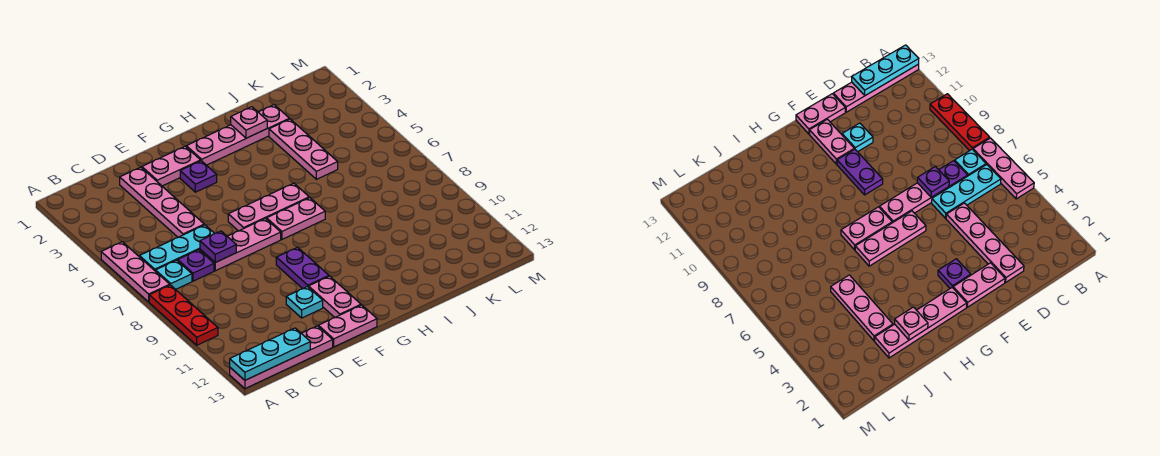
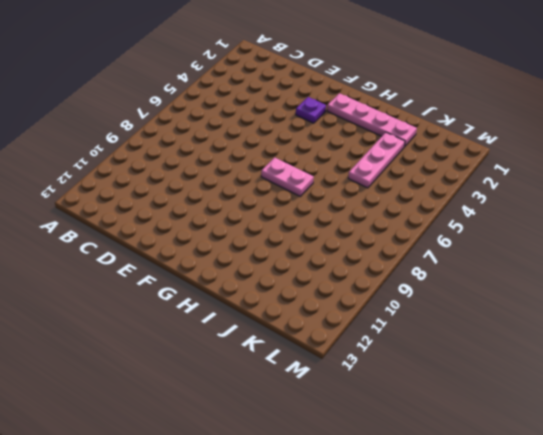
none -> pink 1x3 plate [101,242,170,302]
none -> red 1x3 plate [149,285,218,345]
none -> pink 1x4 plate [230,326,333,388]

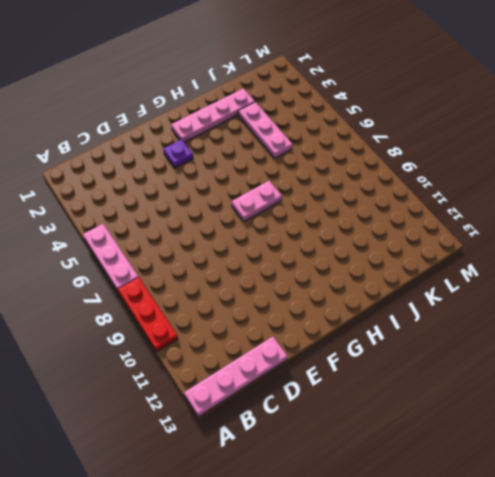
none -> cyan 1x3 plate [139,225,215,271]
none -> cyan 1x1 plate [156,260,192,289]
none -> purple 1x1 plate [178,250,214,281]

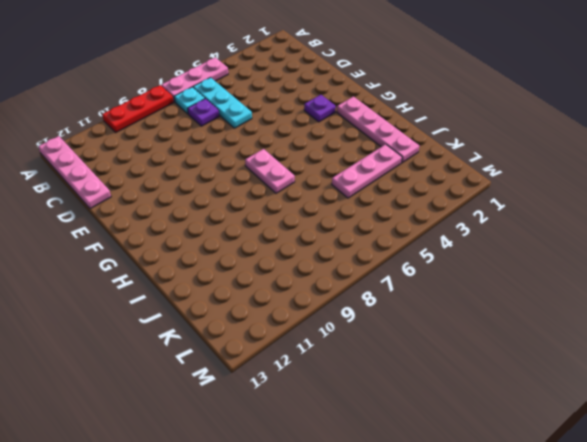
none -> pink 1x4 plate [120,167,204,237]
none -> pink 1x3 plate [200,219,281,271]
none -> pink 1x2 plate [142,146,201,186]

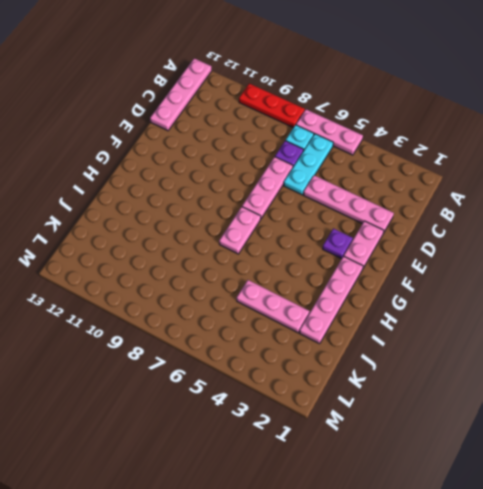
none -> cyan 1x1 plate [286,287,323,318]
none -> pink 1x2 plate [318,305,377,347]
none -> pink 1x3 plate [228,183,310,231]

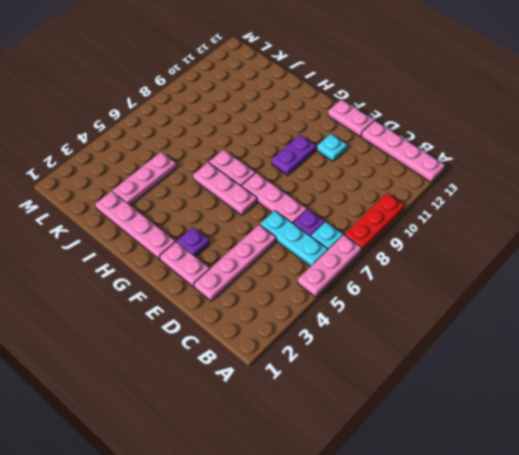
none -> pink 1x2 plate [309,276,361,317]
none -> cyan 1x3 plate [230,328,310,380]
none -> purple 1x1 plate [200,231,236,262]

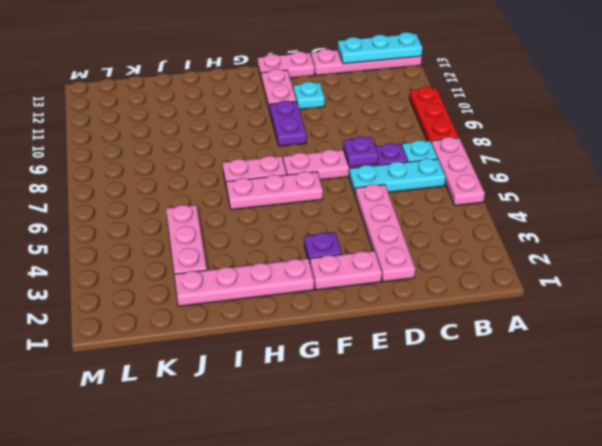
none -> pink 1x1 plate [231,107,267,138]

